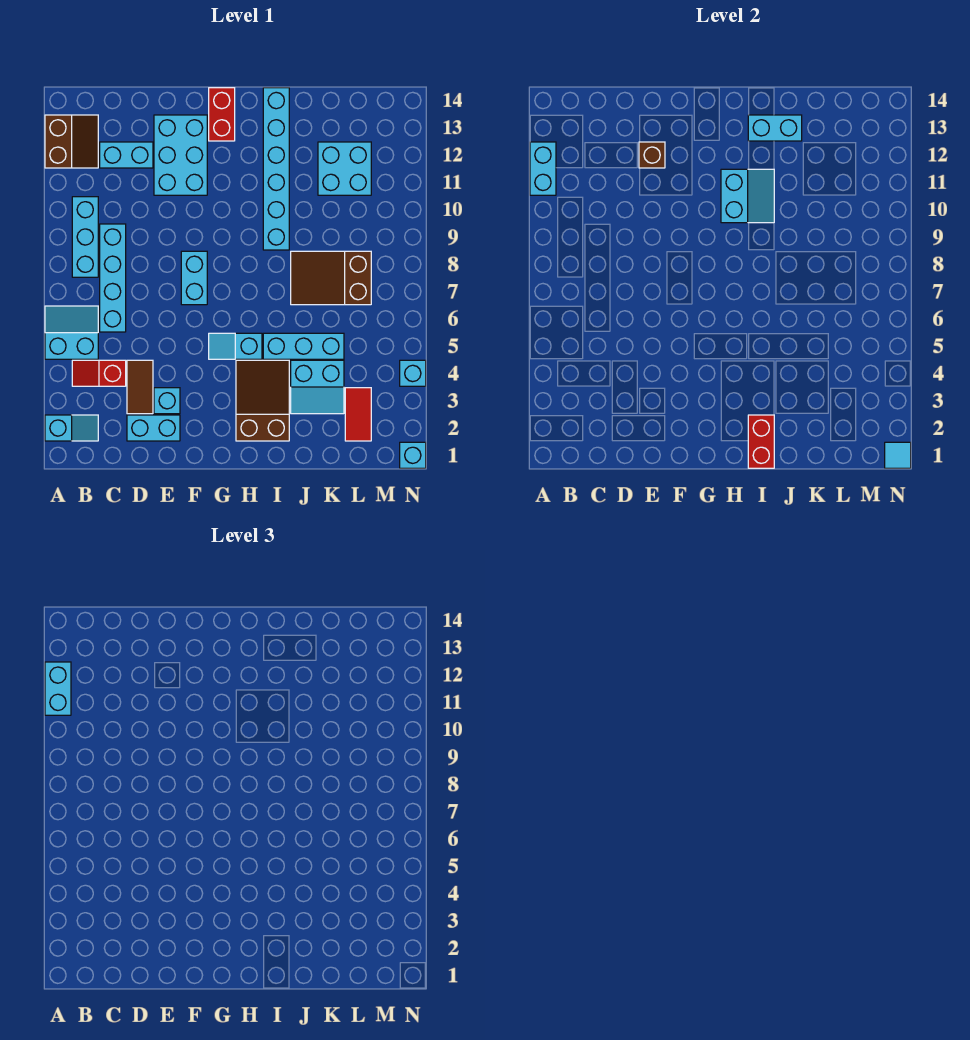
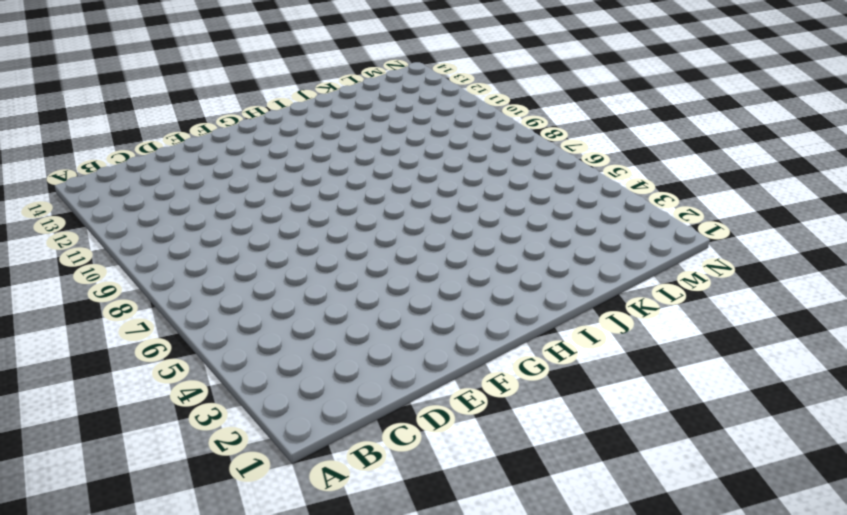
none -> cyan 1x2 slope [45,415,98,441]
none -> cyan 2x2 slope [45,306,98,359]
none -> brown 2x2 slope [45,115,98,168]
none -> red 1x2 slope [72,360,126,386]

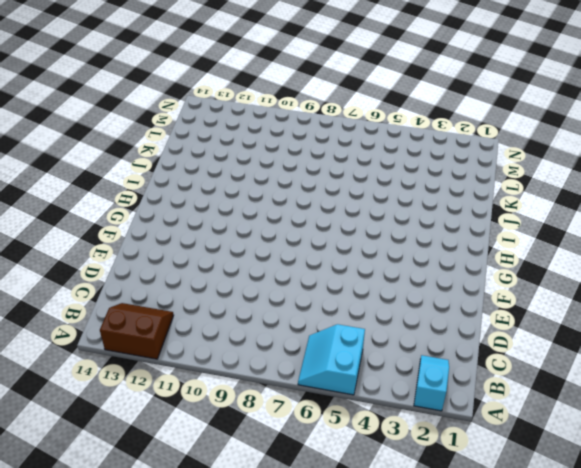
none -> red 1x2 slope [72,360,126,386]
none -> cyan 1x3 brick [72,197,98,277]
none -> cyan 1x4 brick [100,224,126,332]
none -> cyan 1x2 brick [100,142,153,168]

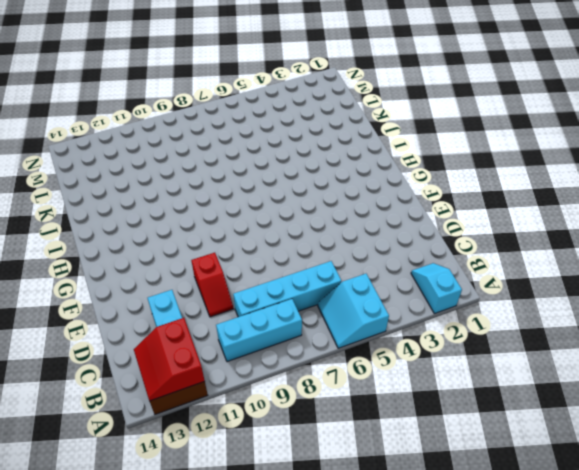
red 2x2 slope [134,318,205,401] -> cyan 1x2 brick [530,142,556,195]
red 1x2 slope [191,253,233,317] -> red 1x2 slope moved to [72,360,126,386]
none -> cyan 1x2 brick [127,415,180,441]
none -> brown 1x2 tile [127,360,153,414]
none -> cyan 1x1 brick [154,388,180,414]
none -> cyan 2x3 brick [154,115,207,195]

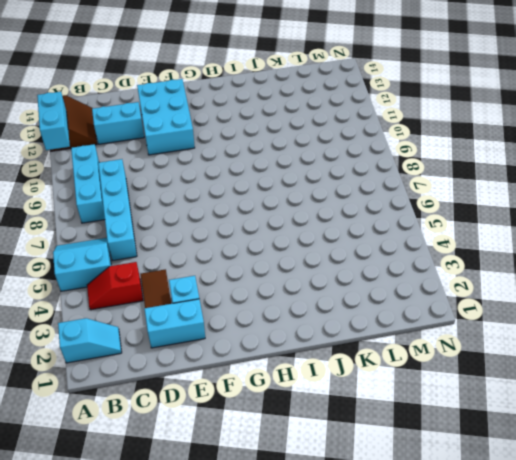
none -> cyan 1x2 brick [181,251,207,305]
none -> cyan 1x2 slope [209,333,262,359]
none -> red 1x2 brick [209,88,235,141]
none -> brown 2x3 slope [236,360,289,441]

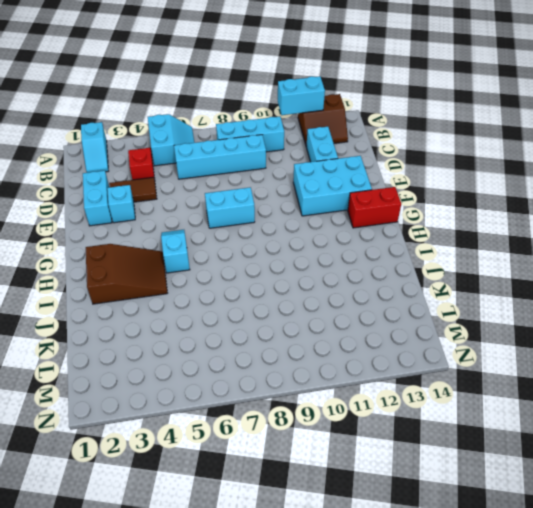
none -> cyan 1x3 brick [263,333,344,359]
none -> cyan 1x6 brick [263,88,289,250]
none -> cyan 2x2 slope [291,360,344,414]
none -> brown 2x3 slope [291,251,371,305]

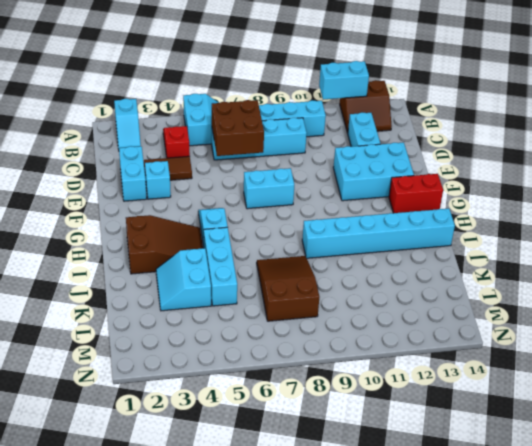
brown 2x2 brick [212,100,264,156] -> none
none -> cyan 2x2 brick [318,142,371,195]
none -> red 1x2 tile [345,388,371,441]
none -> cyan 1x1 brick [400,442,426,468]
none -> cyan 1x1 brick [400,360,426,386]

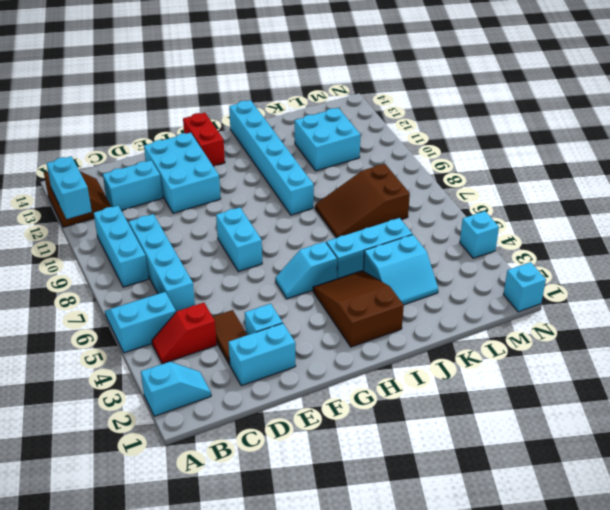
none -> red 1x2 tile [345,388,371,441]
none -> brown 1x1 brick [639,142,665,168]
none -> cyan 2x2 slope [721,169,774,223]
none -> red 1x2 brick [748,415,774,468]

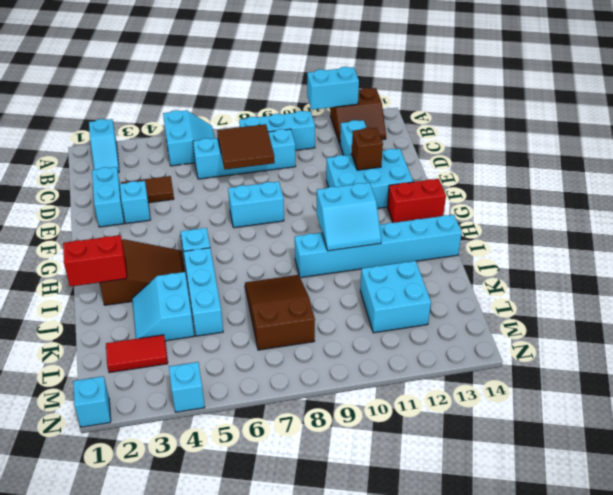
brown 2x2 tile [217,124,275,170] -> none
none -> red 1x2 slope [72,360,126,386]
none -> cyan 1x2 brick [748,115,802,141]
none -> cyan 1x1 tile [885,442,911,468]
none -> cyan 1x2 brick [45,662,71,715]

